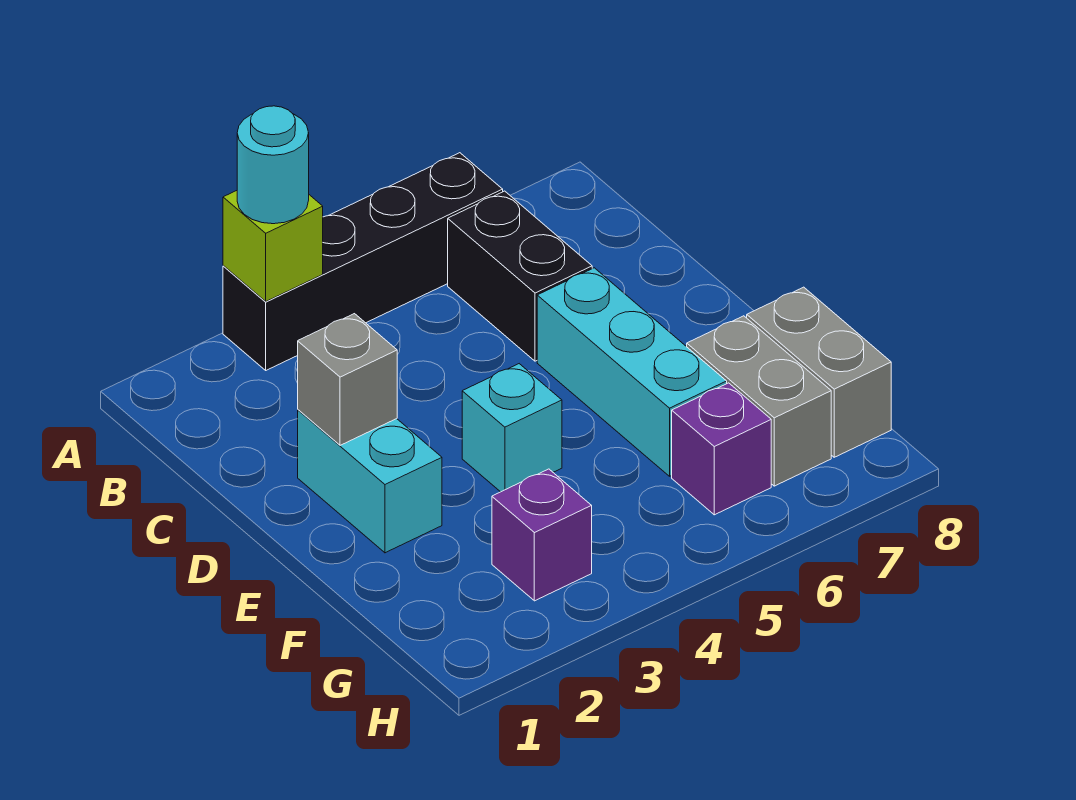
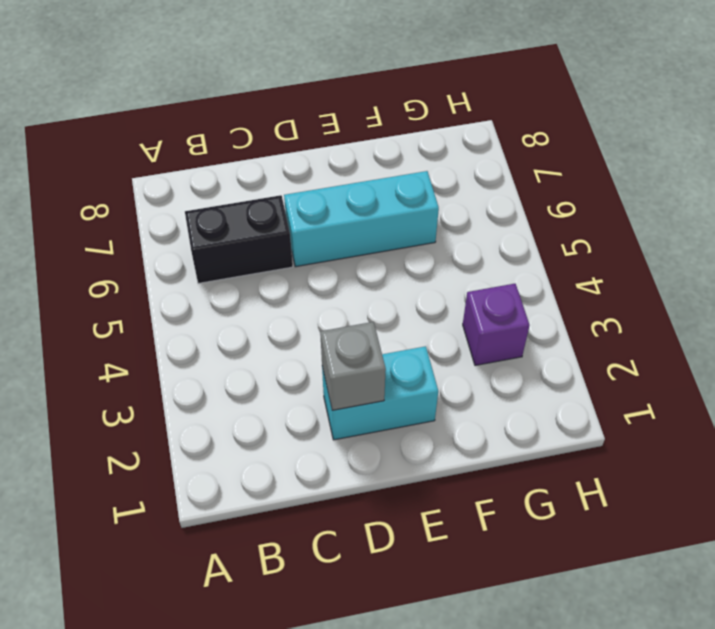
none -> black 1x4 brick [223,153,503,370]
none -> cyan 1x1 brick [462,364,562,492]
none -> grey 1x2 brick [687,316,831,486]

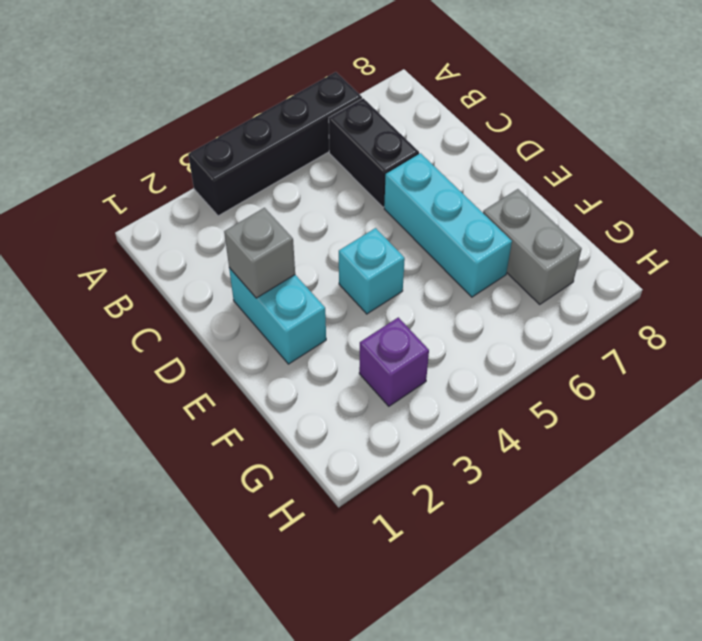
none -> grey 1x2 brick [747,287,891,457]
none -> purple 1x1 brick [672,383,771,515]
none -> lime 1x1 brick [223,191,323,301]

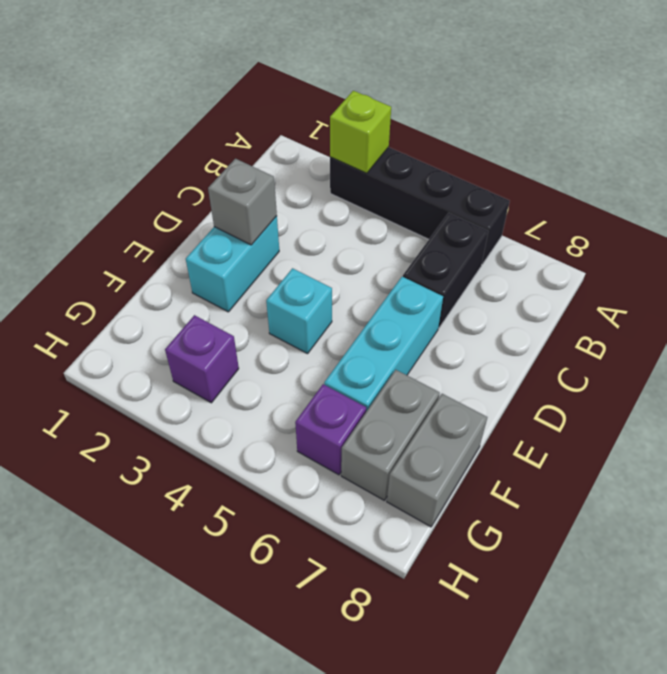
none -> cyan 1x1 round brick [237,106,309,224]

